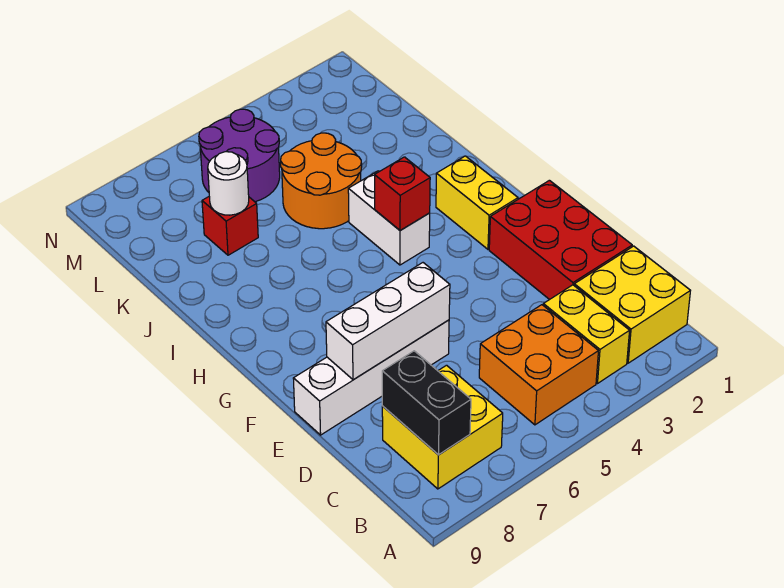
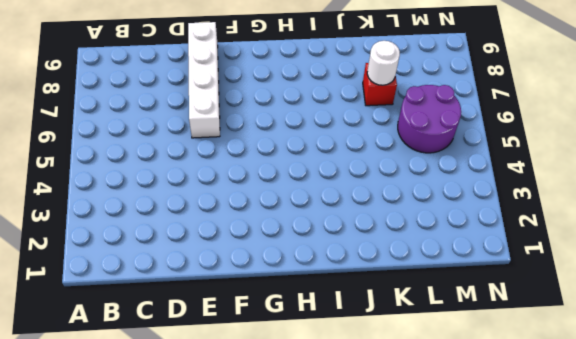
none -> yellow 2x2 brick [574,246,690,363]
none -> yellow 1x2 brick [543,285,630,383]
none -> orange 2x2 brick [479,305,598,425]

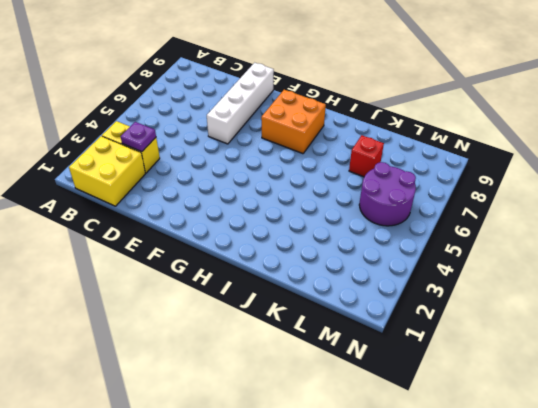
purple 1x1 plate [120,122,156,152] -> none
orange 2x2 brick [261,90,326,154] -> orange 2x2 brick moved to [479,305,598,425]
none -> yellow 2x2 brick [382,365,503,489]
none -> red 2x3 brick [489,180,632,300]
none -> yellow 1x2 brick [436,156,518,249]

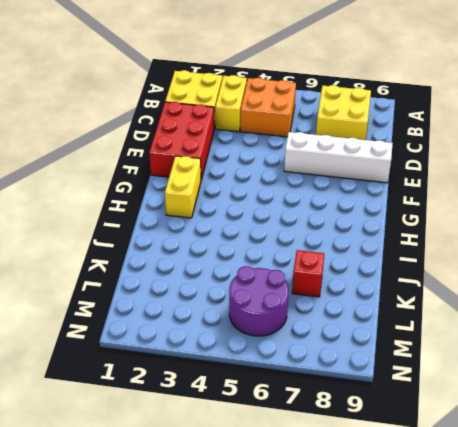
none -> white 1x2 brick [348,171,430,265]
none -> orange 2x2 round brick [281,133,362,229]
none -> black 1x2 brick [382,351,471,455]

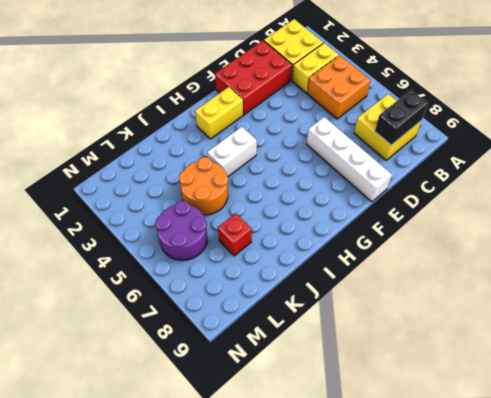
none -> white 1x3 brick [326,263,450,380]
none -> red 1x1 brick [375,157,430,230]
none -> white 1x1 round brick [208,152,249,215]

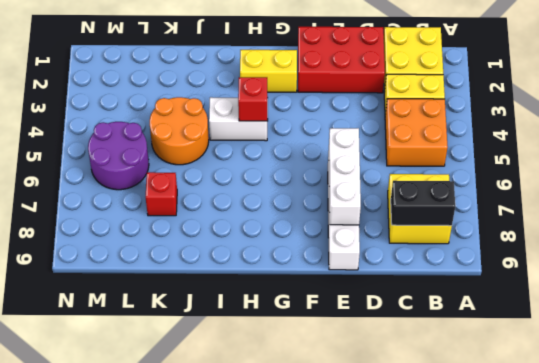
none -> white 1x1 round brick [208,152,249,215]

